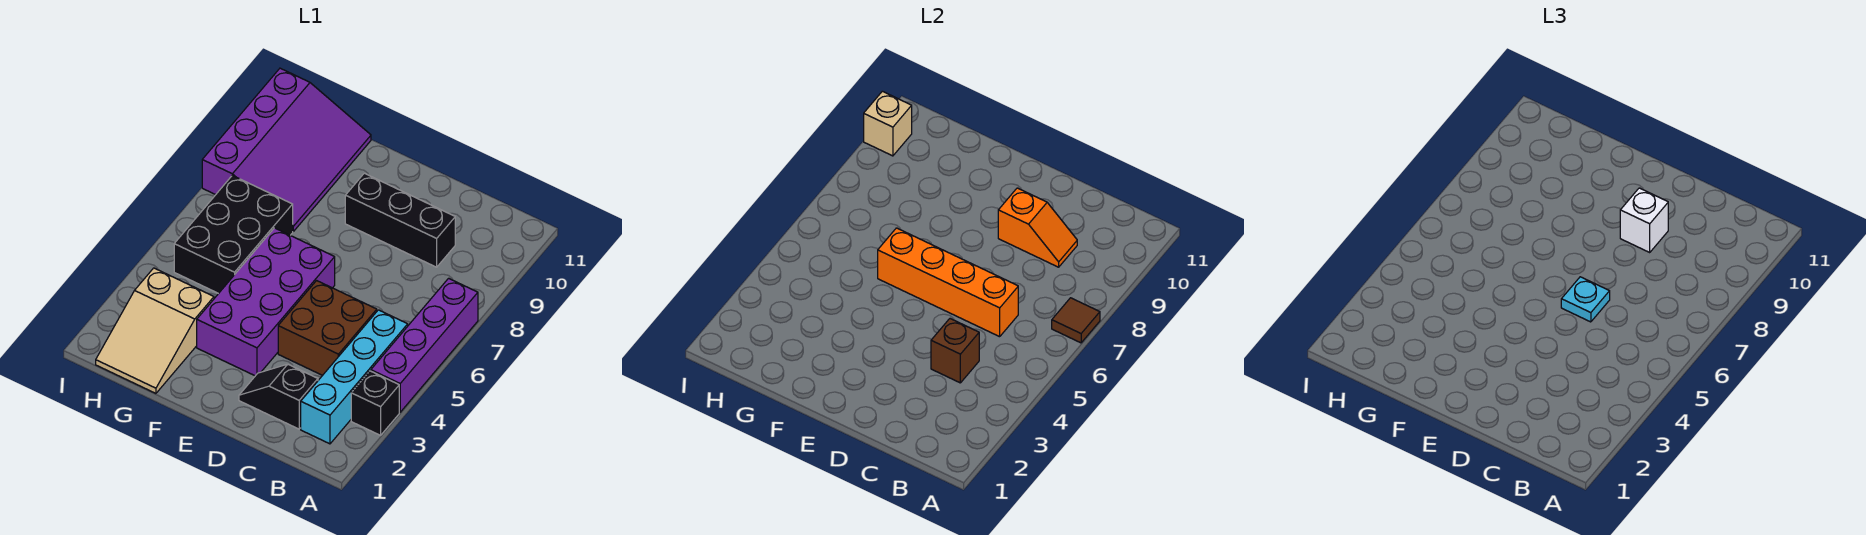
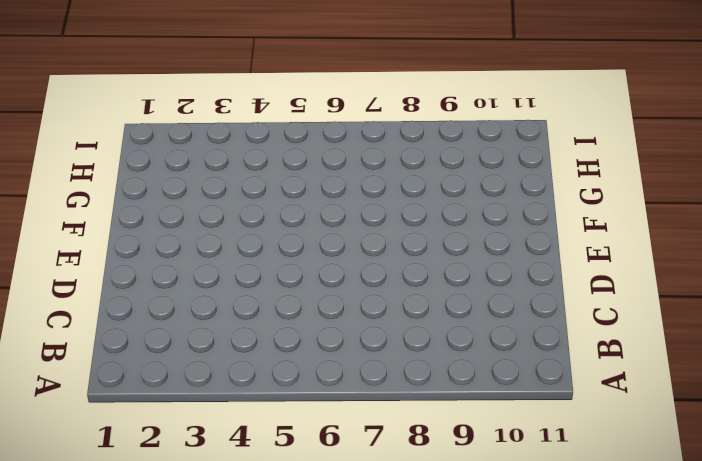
none -> black 1x1 brick [351,371,399,435]
none -> purple 1x4 brick [371,278,478,412]
none -> cyan 1x4 brick [301,310,408,444]

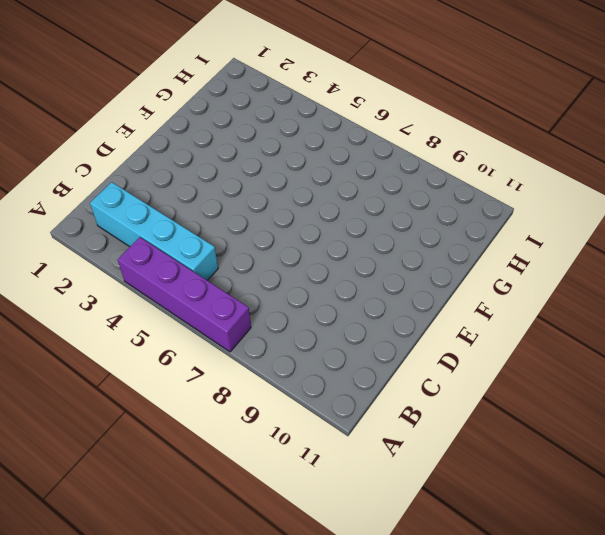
none -> black 1x1 brick [351,371,399,435]
none -> black 1x2 slope [239,364,318,429]
none -> brown 2x2 brick [278,281,377,375]

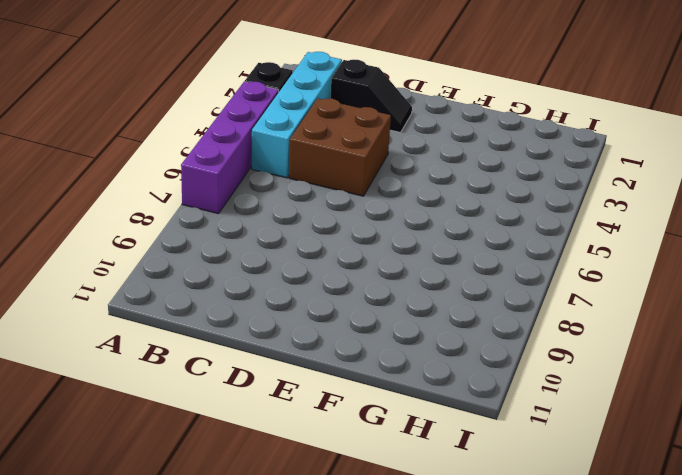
none -> black 1x3 brick [345,173,455,267]
none -> purple 2x4 brick [197,228,335,376]
none -> tan 2x3 slope [96,268,214,393]

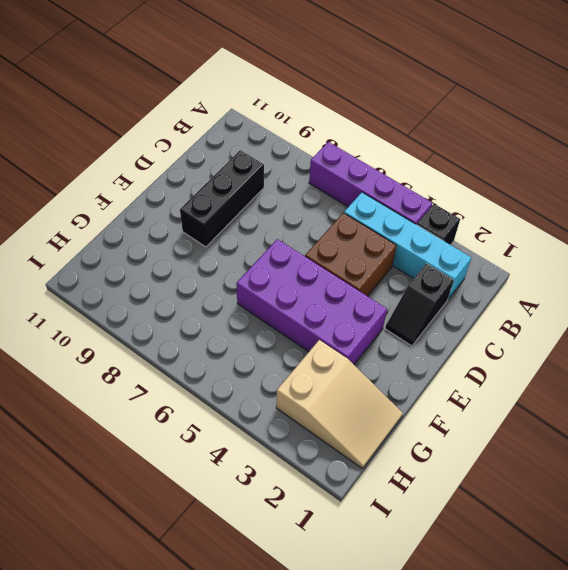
none -> black 2x3 brick [174,175,293,294]
none -> purple 3x4 slope [202,68,371,231]
none -> brown 1x1 tile [1052,298,1100,343]

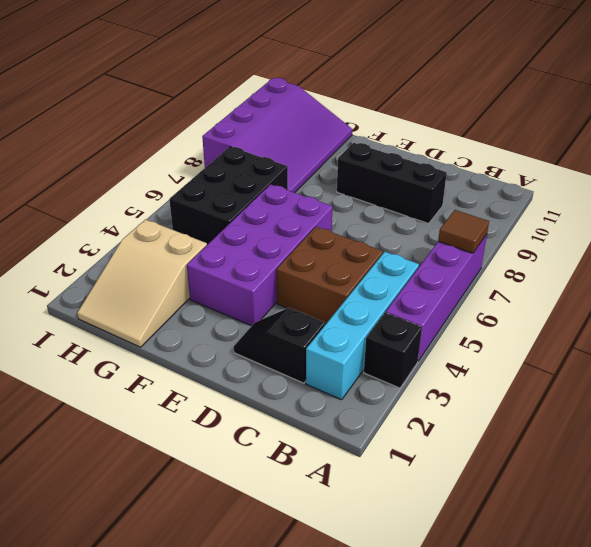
none -> brown 1x1 brick [931,319,979,383]
none -> orange 1x4 brick [878,228,1018,337]
none -> orange 1x2 slope [998,188,1077,267]

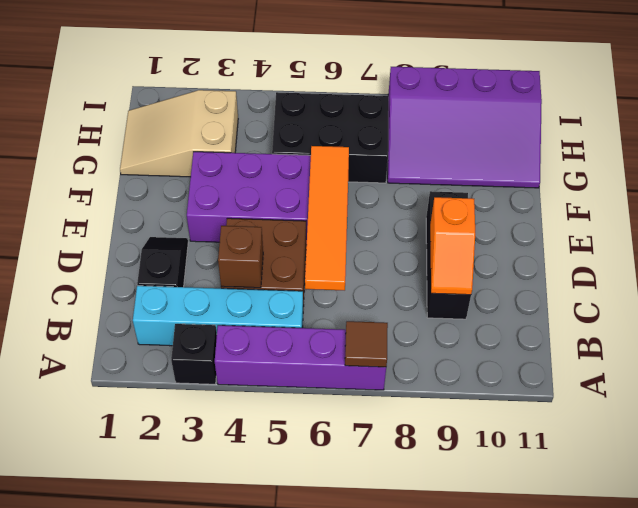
orange 1x4 tile [305,146,349,290] -> orange 1x4 brick [878,228,1018,337]
none -> tan 1x1 brick [864,91,912,156]
none -> cyan 1x1 plate [1561,277,1610,322]
none -> white 1x1 brick [1620,188,1668,252]

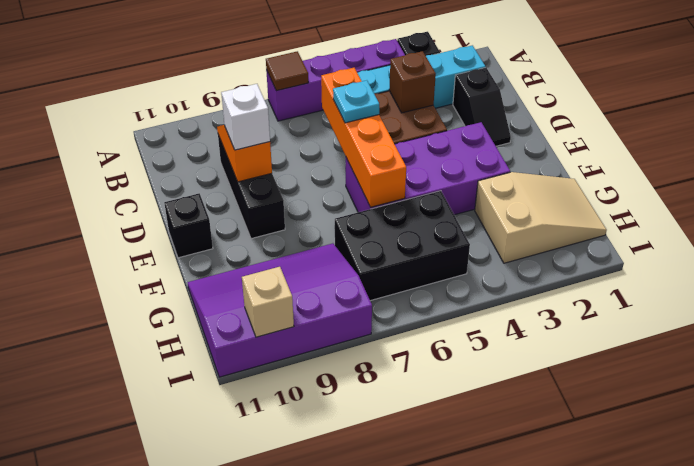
black 1x1 brick [164,193,213,258] -> none

